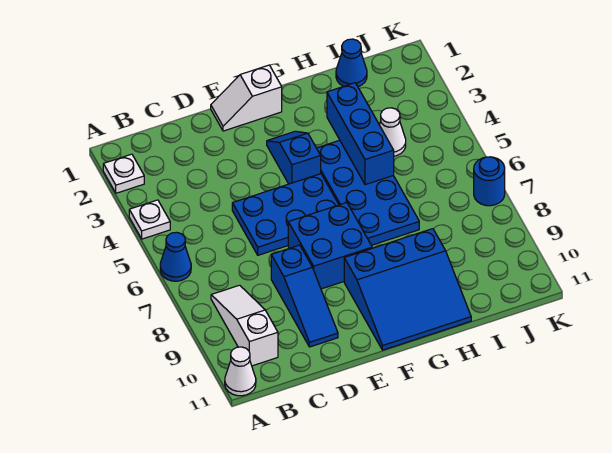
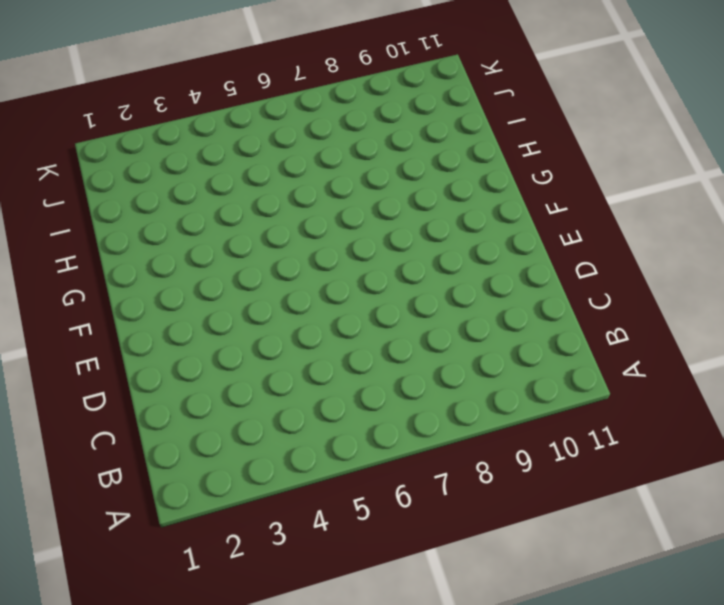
none -> white 1x1 plate [103,154,144,193]
none -> white 1x1 plate [129,200,170,239]
none -> blue 1x1 cone [160,232,191,281]

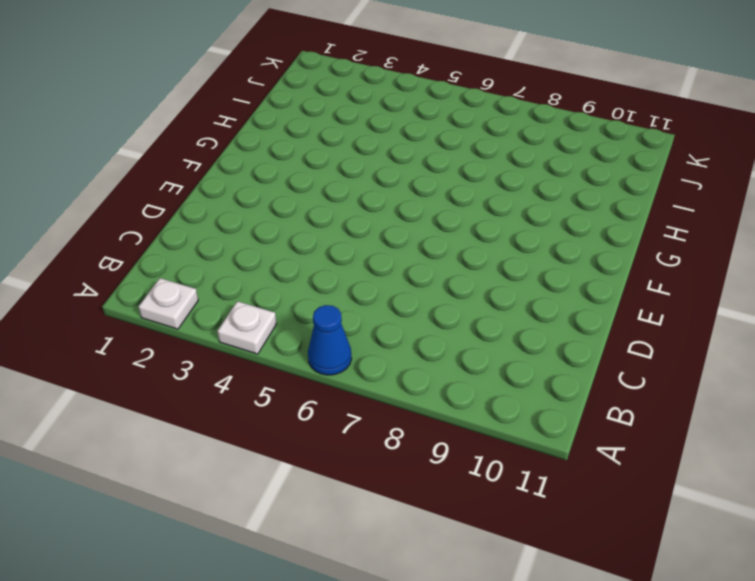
none -> white 1x1 cone [225,347,256,396]
none -> white 1x3 slope [211,285,278,366]
none -> blue 2x3 plate [232,174,339,255]

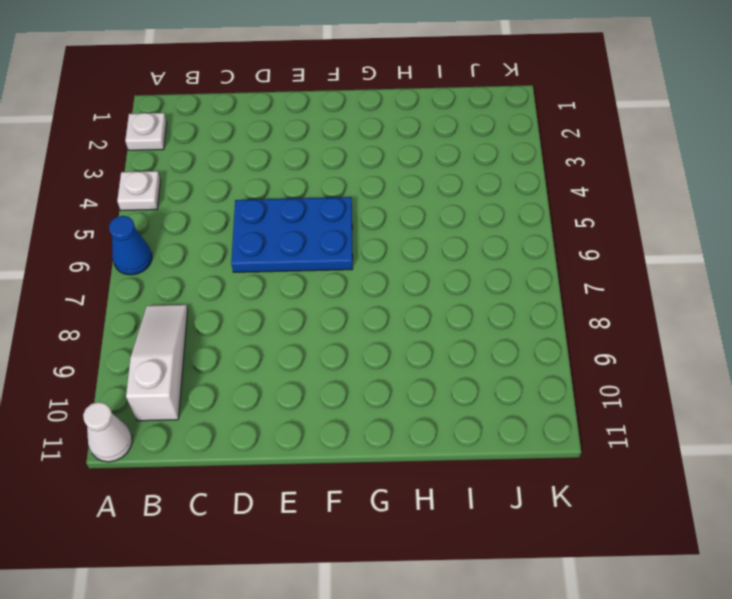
none -> blue 1x3 slope [271,245,338,347]
none -> white 1x2 slope [211,65,282,131]
none -> blue 2x2 brick [288,202,372,289]

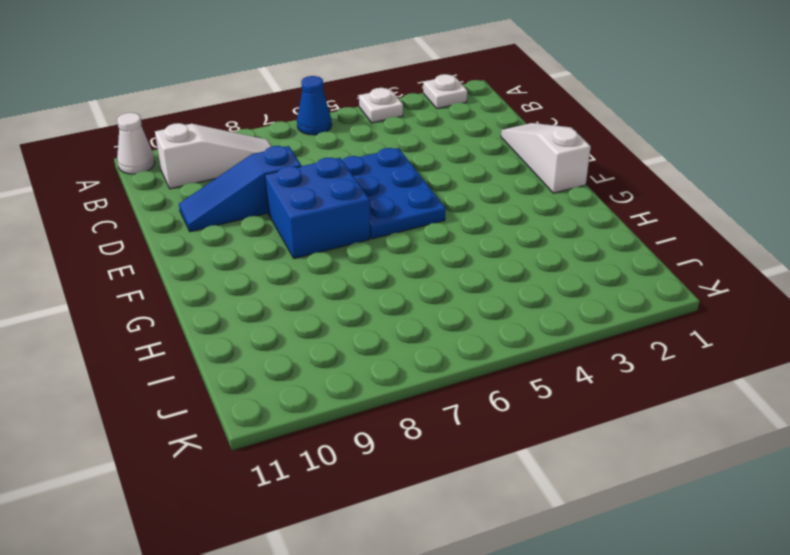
white 1x3 slope [501,123,591,193] -> white 1x2 slope [211,65,282,131]
none -> blue 1x2 slope [267,131,321,184]
none -> blue 3x3 slope [344,229,471,350]
none -> blue 2x4 plate [317,140,419,245]

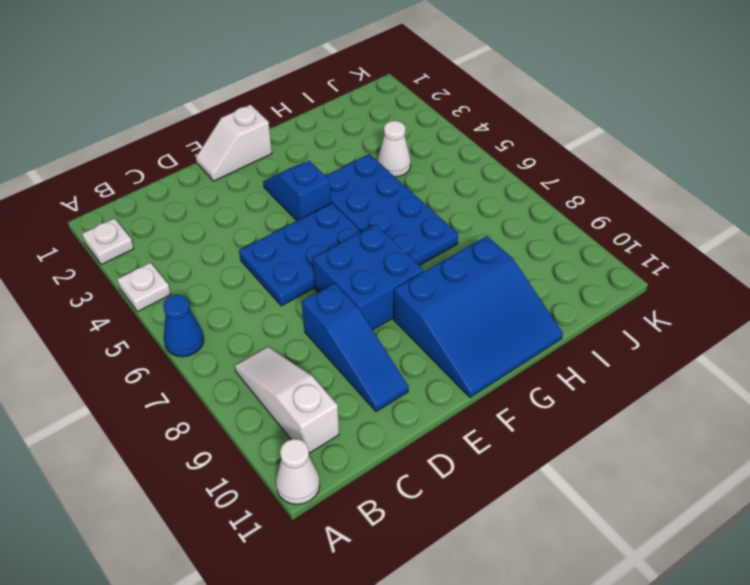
none -> blue 1x1 cone [336,39,367,87]
none -> blue 1x1 round brick [474,157,505,206]
none -> blue 1x3 brick [327,83,394,185]

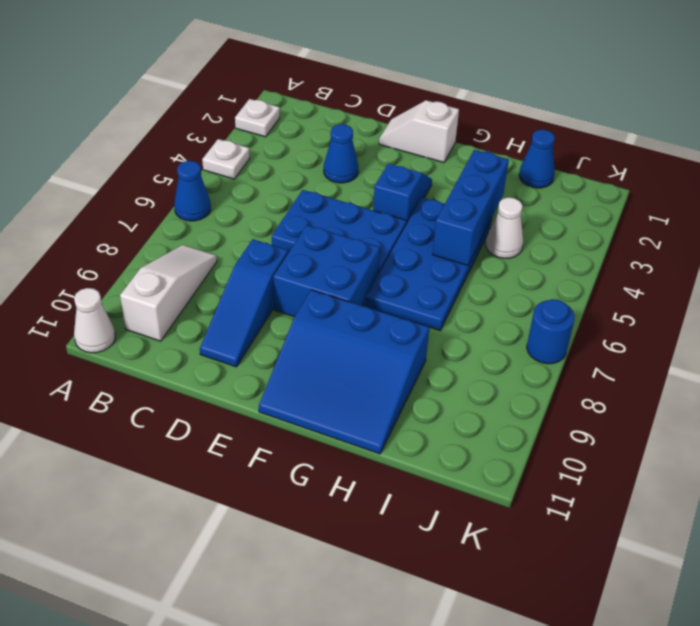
blue 1x1 cone [324,124,358,183] -> none

